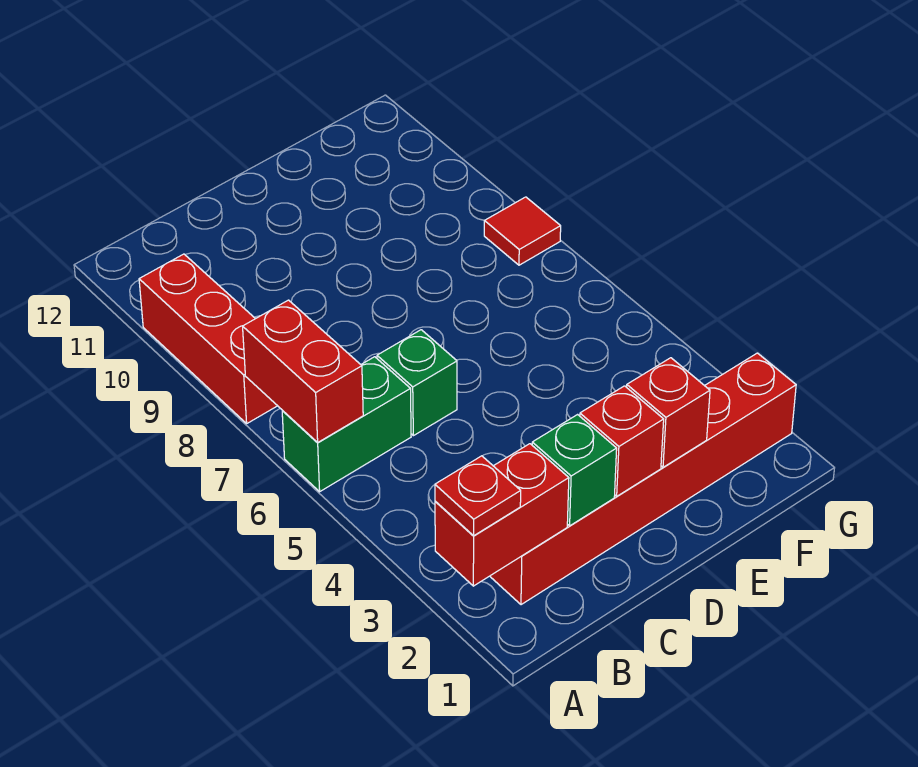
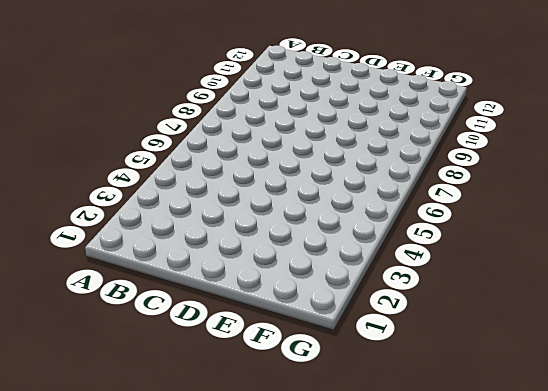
none -> green 1x2 brick [282,357,411,492]
none -> red 1x3 brick [139,254,277,423]

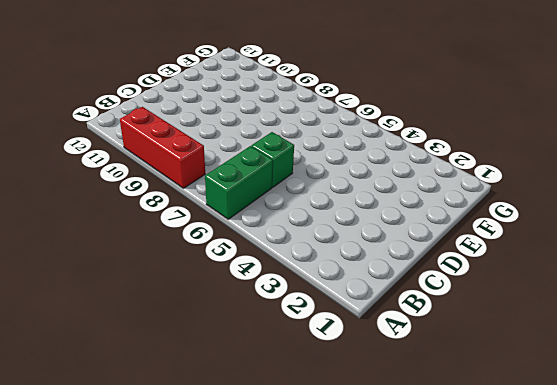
none -> red 1x6 brick [490,353,796,605]
none -> red 1x1 tile [484,197,561,265]

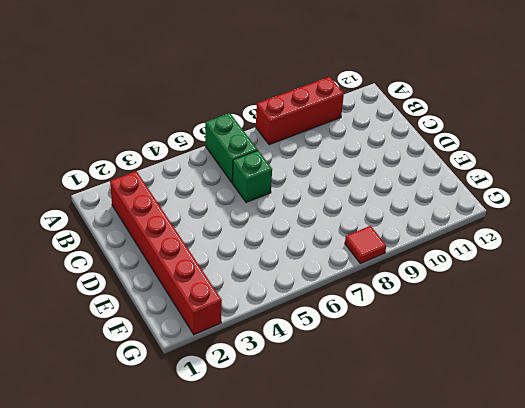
none -> red 1x2 brick [435,444,569,586]
none -> red 1x2 brick [243,300,363,443]

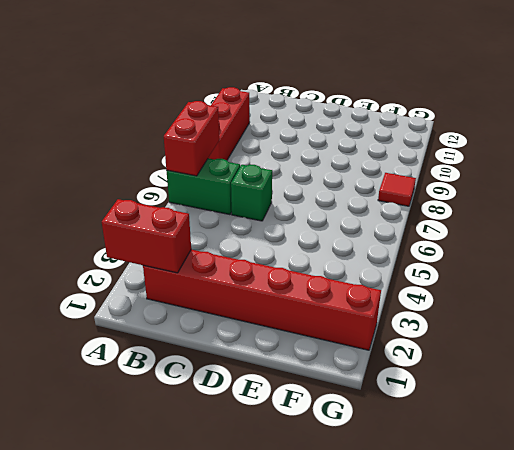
none -> green 1x1 brick [532,415,617,526]
none -> red 1x1 brick [580,386,664,496]

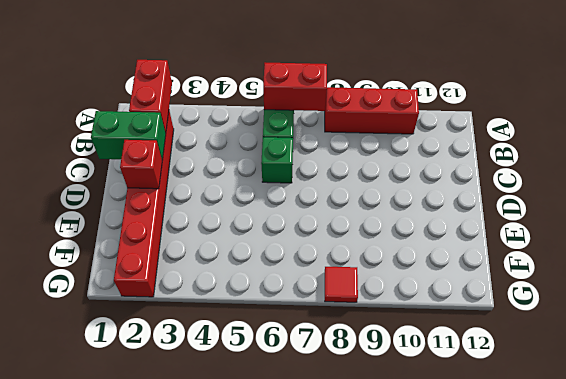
green 1x2 brick [91,111,166,160] -> green 1x1 brick [532,415,617,526]
none -> red 1x1 brick [627,358,710,467]
none -> red 1x1 plate [435,456,521,536]

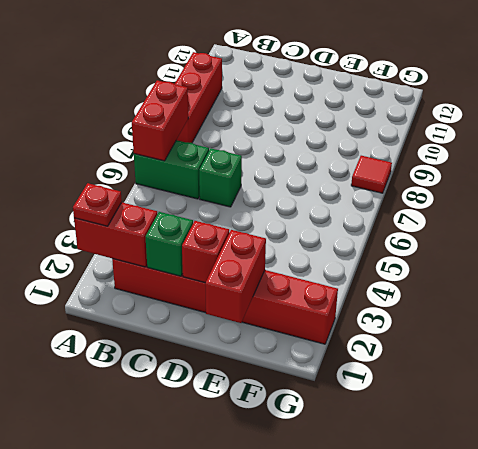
red 1x2 brick [205,230,266,323] -> red 1x1 brick [627,358,710,467]

